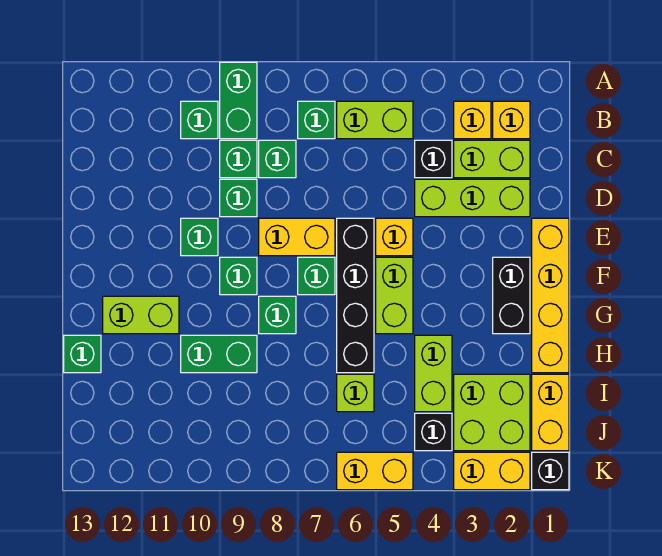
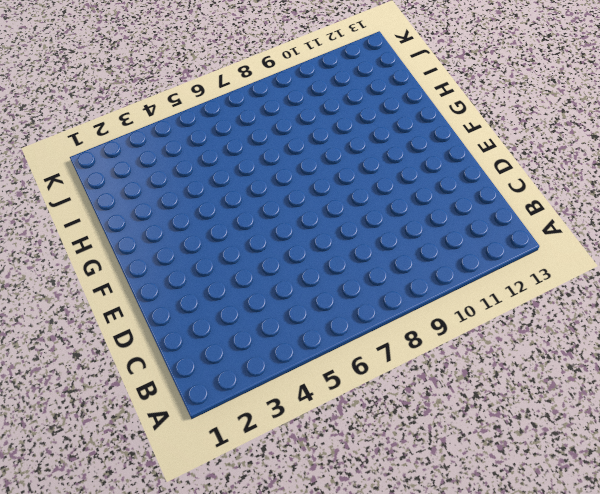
none -> green 1x2 brick [220,62,257,139]
none -> yellow 1x1 brick [493,101,530,139]
none -> yellow 1x1 brick [454,101,491,139]
none -> lime 1x2 brick [337,101,413,139]

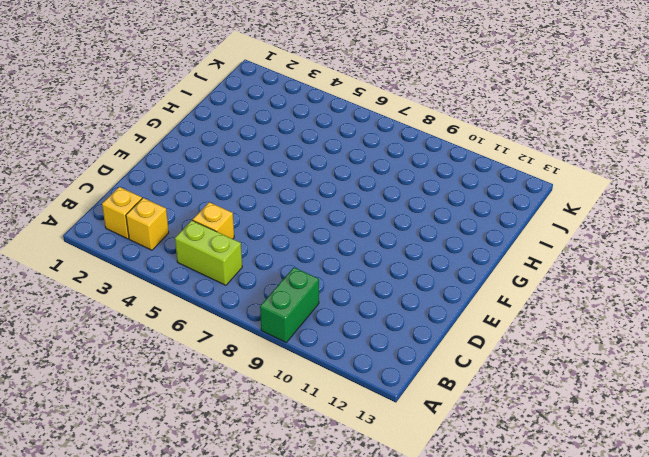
yellow 1x1 brick [193,202,234,239] -> yellow 1x1 brick moved to [376,218,413,256]
none -> green 1x1 brick [298,101,335,139]
none -> green 1x1 brick [181,101,218,139]
none -> lime 1x2 brick [454,140,530,178]
none -> black 1x1 brick [415,140,452,178]

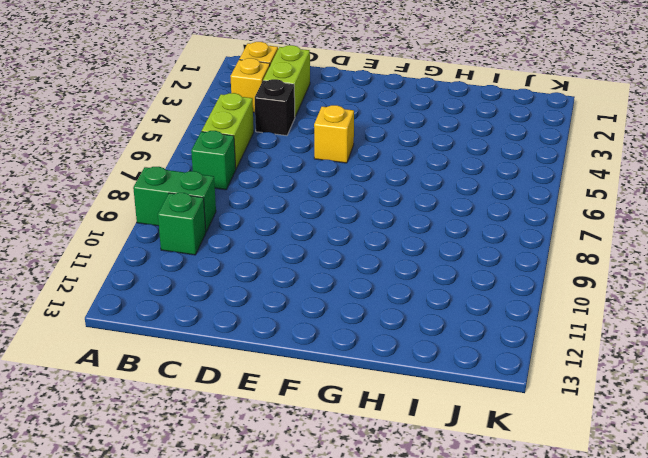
none -> green 1x1 brick [259,140,296,178]
none -> green 1x1 brick [220,140,257,178]
none -> lime 1x3 brick [415,179,530,217]
none -> green 1x1 brick [220,179,257,217]

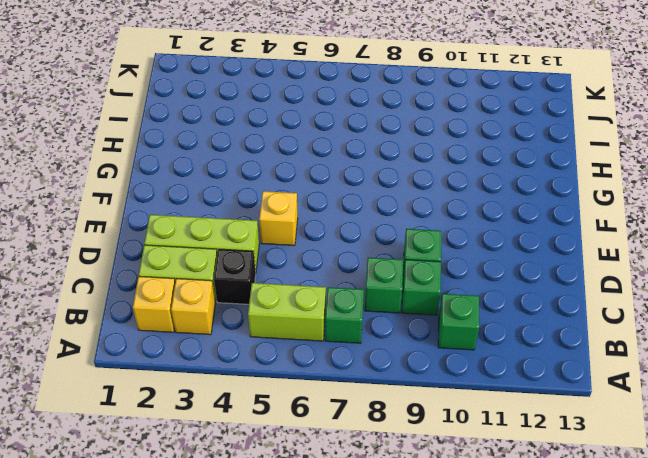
none -> green 1x2 brick [220,62,257,139]
none -> yellow 1x4 brick [532,218,569,373]
none -> black 1x4 brick [337,218,374,373]
none -> yellow 1x2 brick [259,218,335,256]

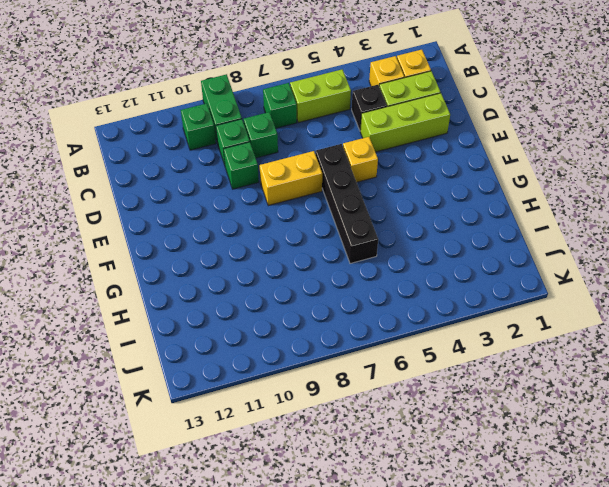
none -> yellow 1x4 brick [532,218,569,373]
none -> green 1x1 brick [181,218,218,256]
none -> black 1x2 brick [493,257,530,334]
none -> lime 1x2 brick [376,257,413,334]

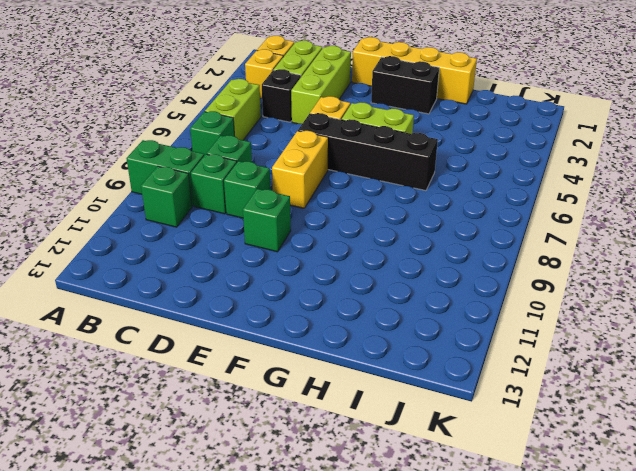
none -> green 1x1 brick [298,257,335,295]
none -> green 1x1 brick [220,257,257,295]
none -> green 1x1 brick [259,296,296,334]
none -> lime 1x2 brick [103,296,179,334]

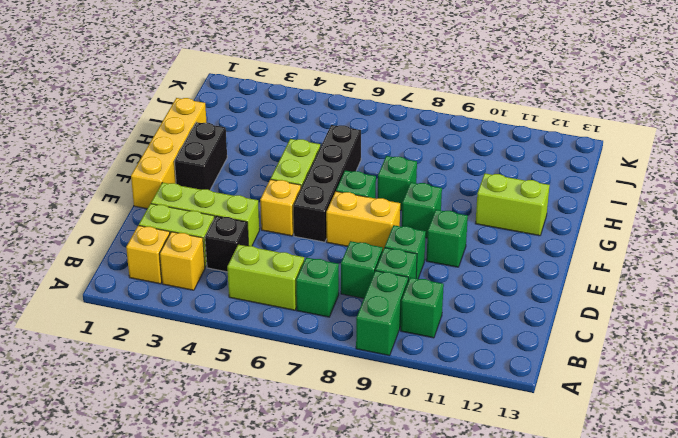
none -> lime 1x2 brick [415,335,452,412]
none -> green 1x2 brick [181,335,257,373]
none -> green 1x1 brick [64,335,101,373]
none -> yellow 1x2 brick [532,374,569,451]

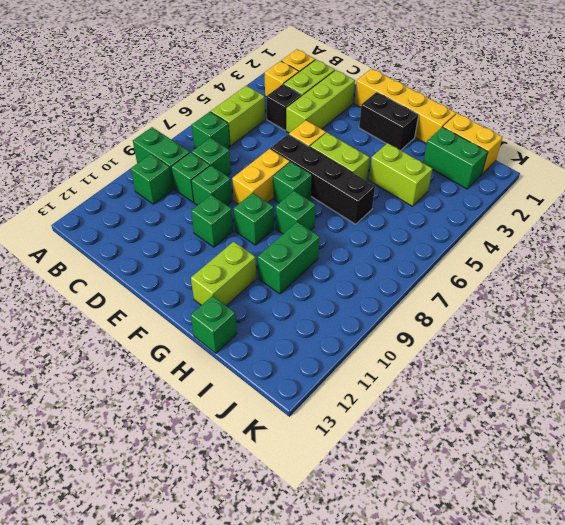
green 1x2 brick [423,127,488,189] -> lime 2x2 brick [454,374,530,451]
none -> lime 1x1 brick [337,374,374,412]
none -> black 1x1 brick [415,413,452,451]
none -> black 1x1 brick [532,452,569,490]
none -> yellow 1x2 brick [454,452,530,490]

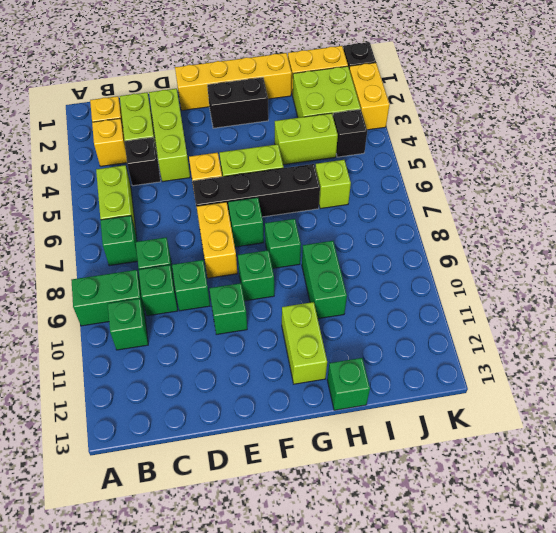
none -> yellow 1x2 brick [337,452,413,490]

